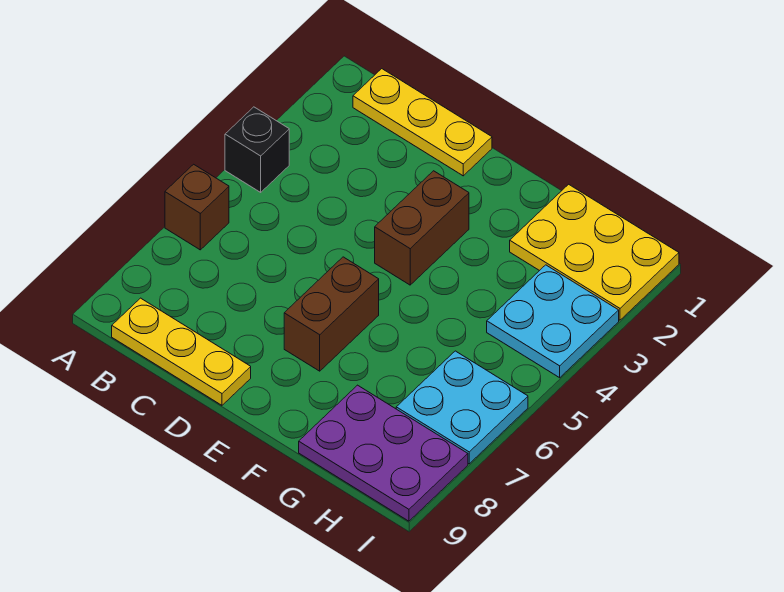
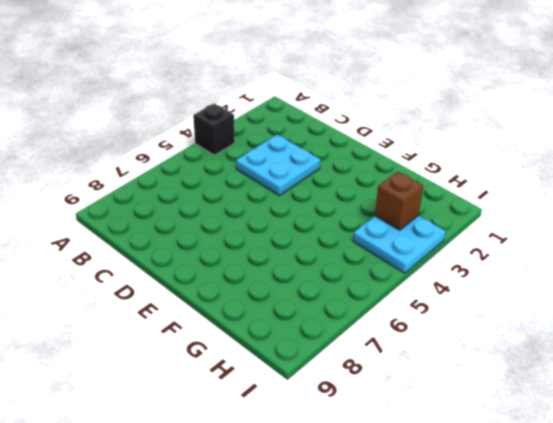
cyan 2x2 plate [236,135,320,196] -> cyan 2x2 plate moved to [396,351,528,464]
brown 1x1 brick [375,172,423,230] -> brown 1x1 brick moved to [165,164,229,250]
none -> yellow 1x3 plate [353,69,492,176]
none -> yellow 1x3 plate [112,298,251,405]

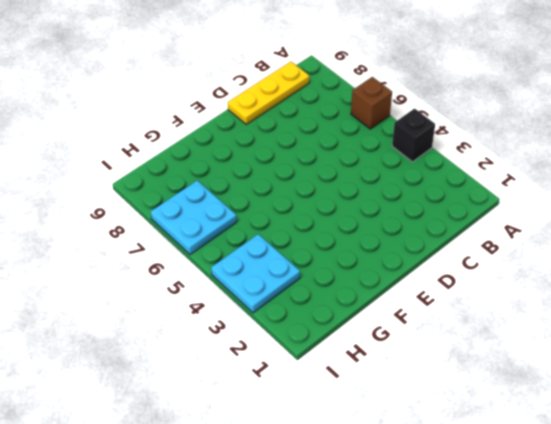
none -> yellow 1x3 plate [353,69,492,176]
none -> brown 1x2 brick [375,171,469,285]

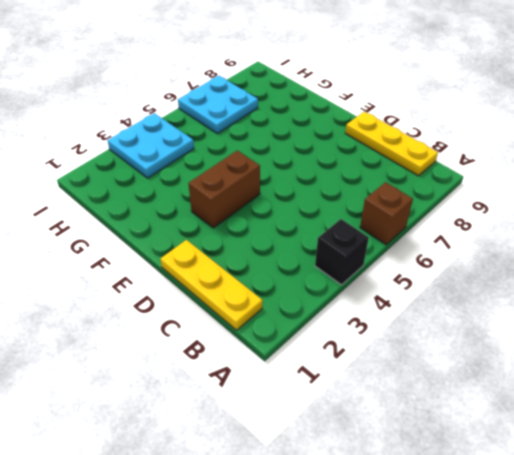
none -> brown 1x2 brick [284,257,379,371]
none -> yellow 2x3 plate [510,184,679,320]

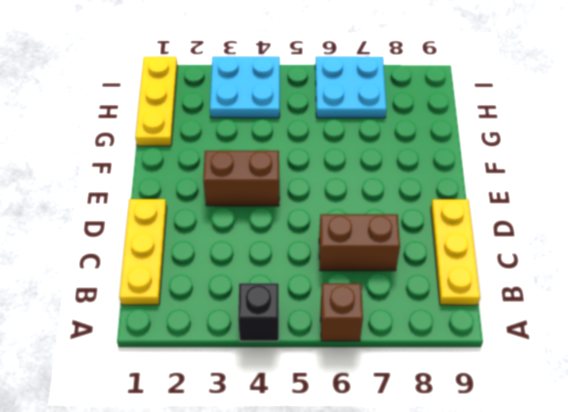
brown 1x2 brick [319,214,400,271] -> brown 1x2 brick moved to [284,257,379,371]
yellow 1x3 plate [136,56,177,146] -> yellow 2x3 plate [510,184,679,320]
none -> purple 2x3 plate [299,385,468,521]

